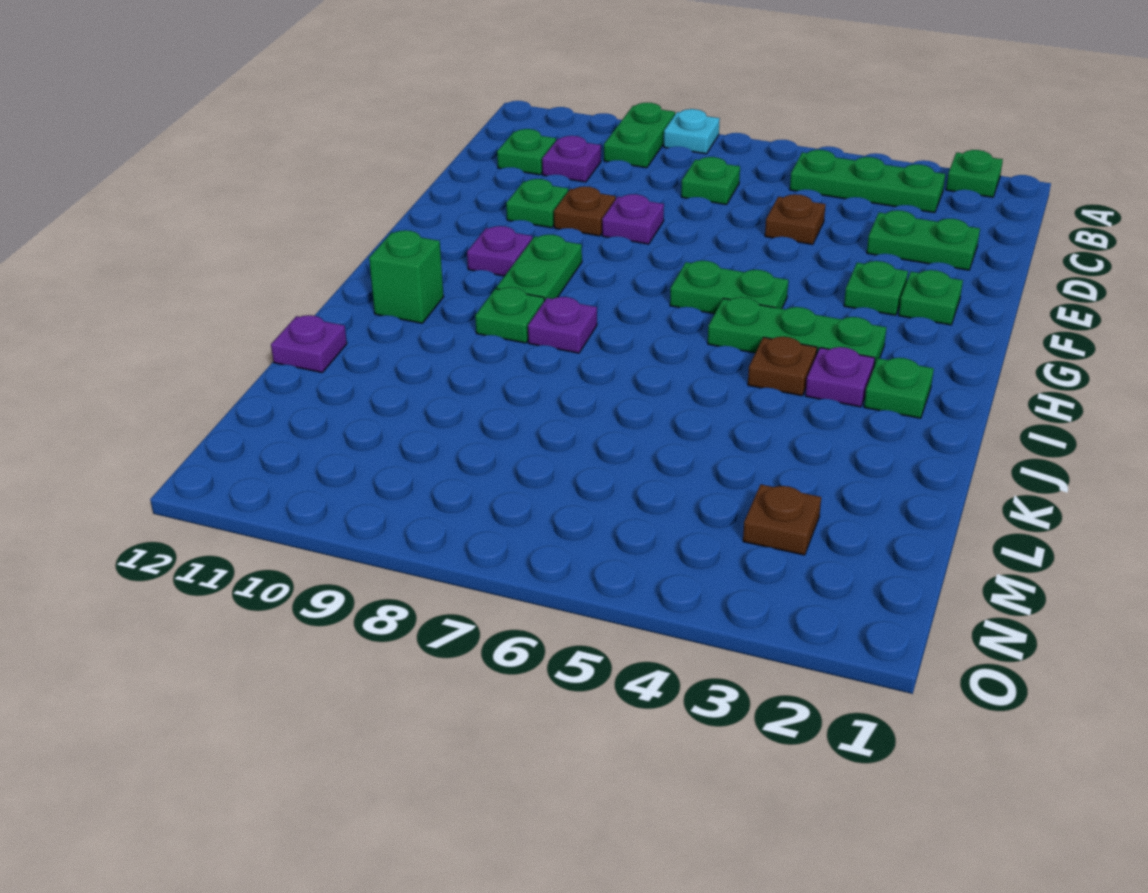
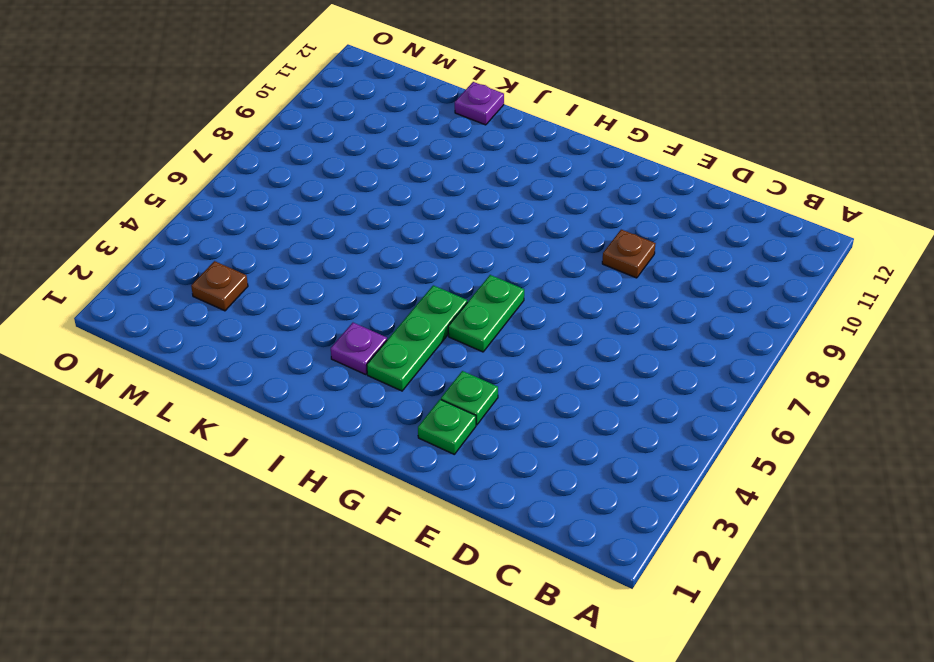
none -> green 1x1 plate [946,150,1003,197]
none -> cyan 1x1 plate [664,109,720,154]
none -> green 1x2 plate [604,103,675,168]

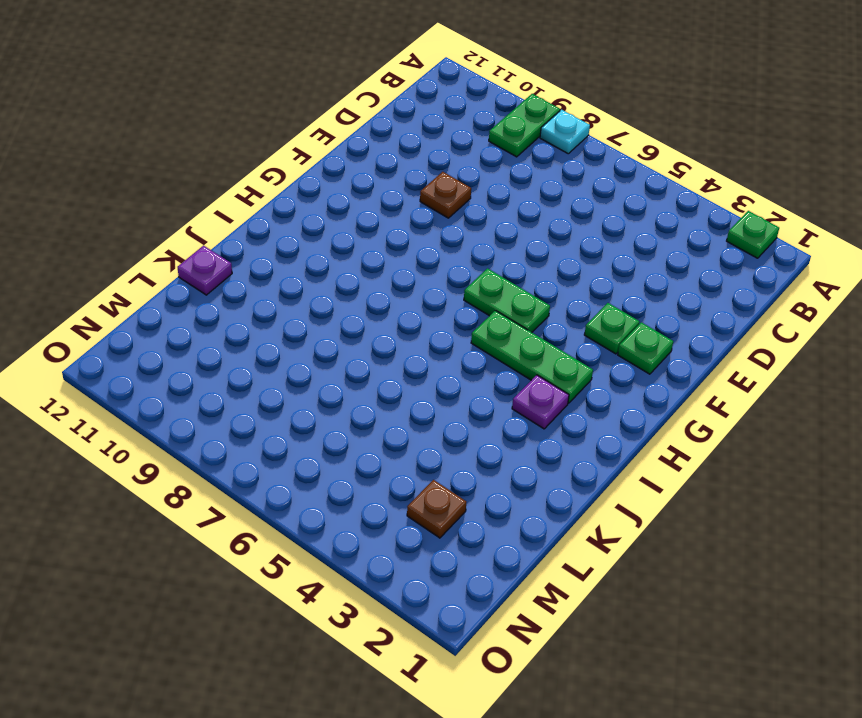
none -> green 1x3 plate [790,150,945,213]
none -> green 1x1 plate [681,157,740,205]
none -> purple 1x1 plate [542,136,601,182]

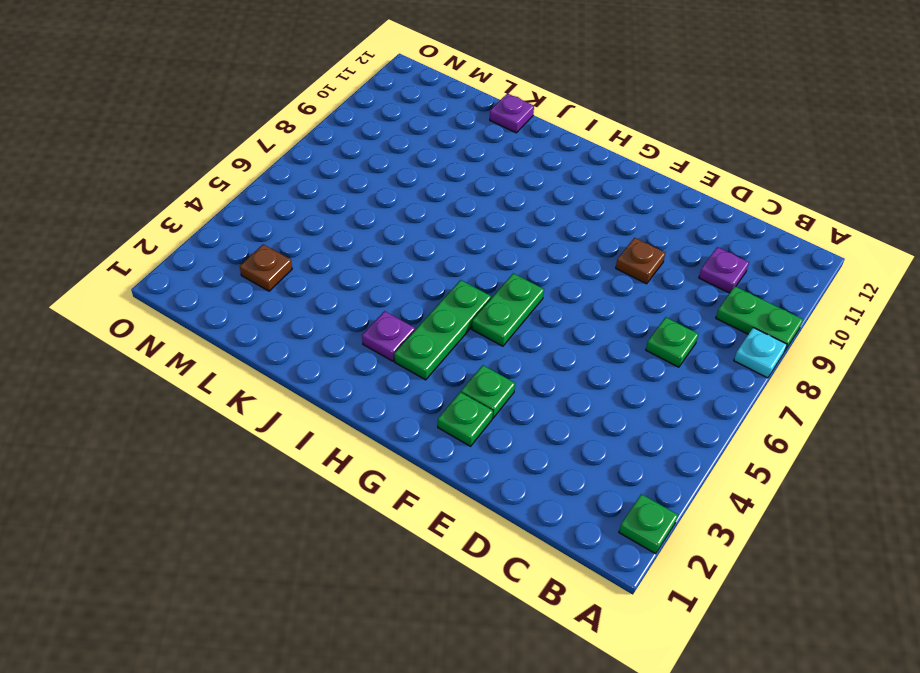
none -> green 1x3 plate [790,150,945,213]
none -> green 1x1 plate [497,129,556,175]
none -> green 1x2 plate [867,210,980,270]

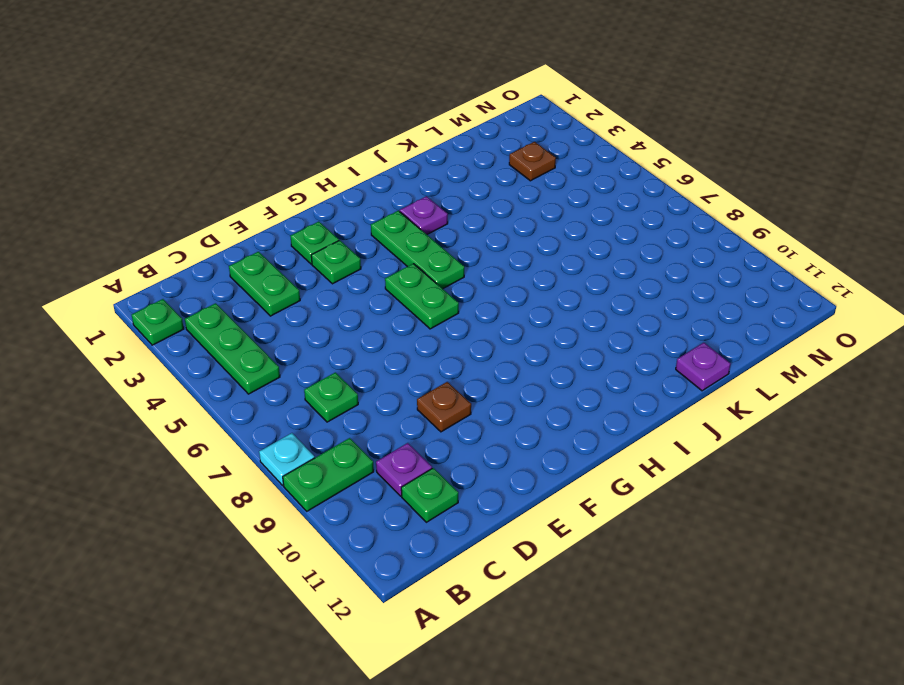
none -> brown 1x1 plate [765,194,826,244]
none -> purple 1x1 plate [602,194,664,244]
none -> green 1x1 plate [506,179,568,228]

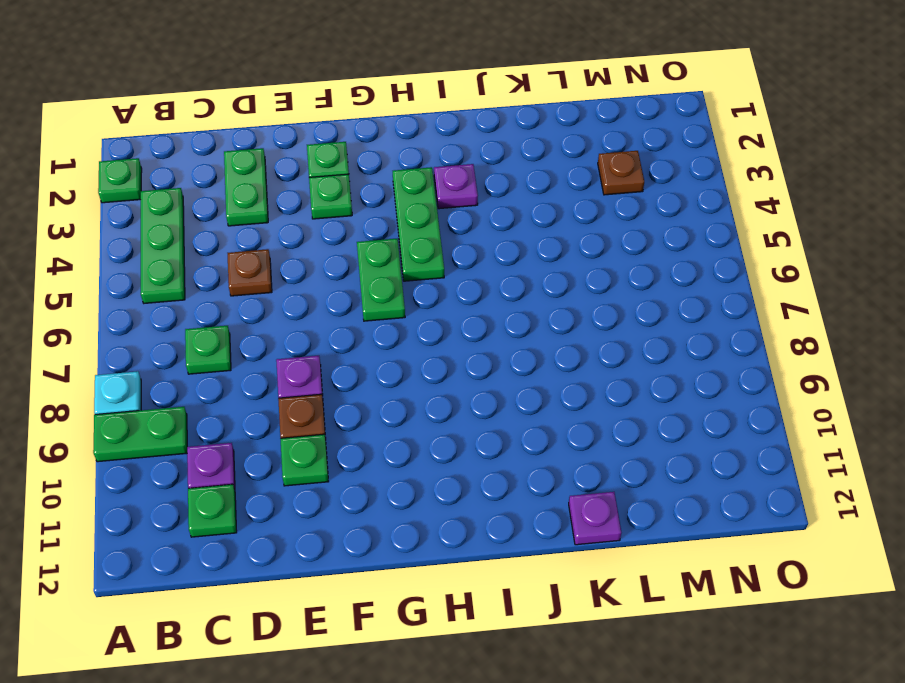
none -> green 1x2 plate [496,234,582,300]
none -> purple 1x1 plate [467,226,532,276]
none -> green 1x1 plate [864,358,934,418]

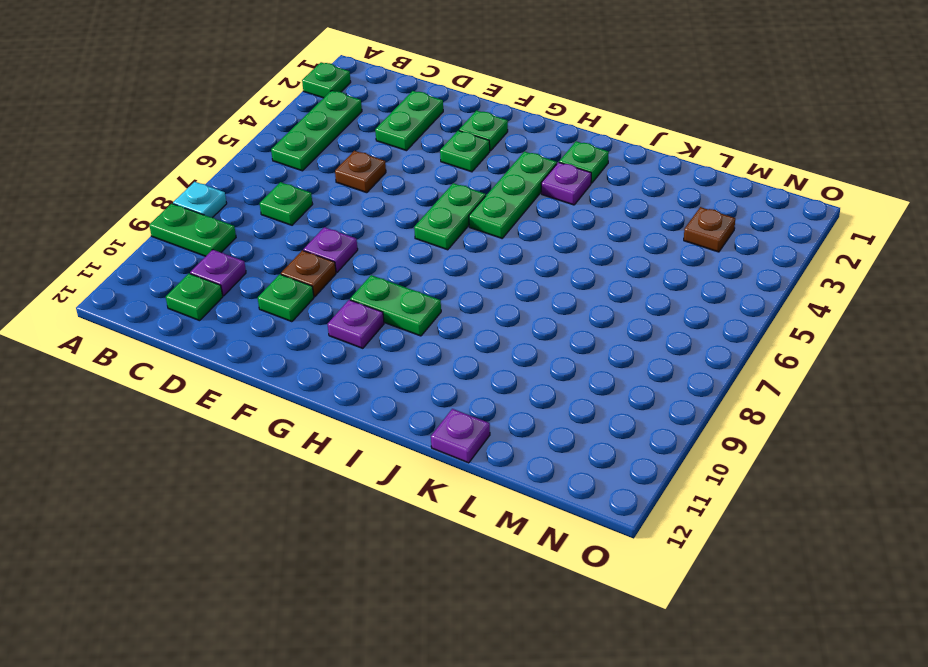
none -> brown 1x1 plate [748,337,817,396]
none -> purple 1x1 plate [528,297,597,353]
none -> green 1x1 plate [475,287,545,343]

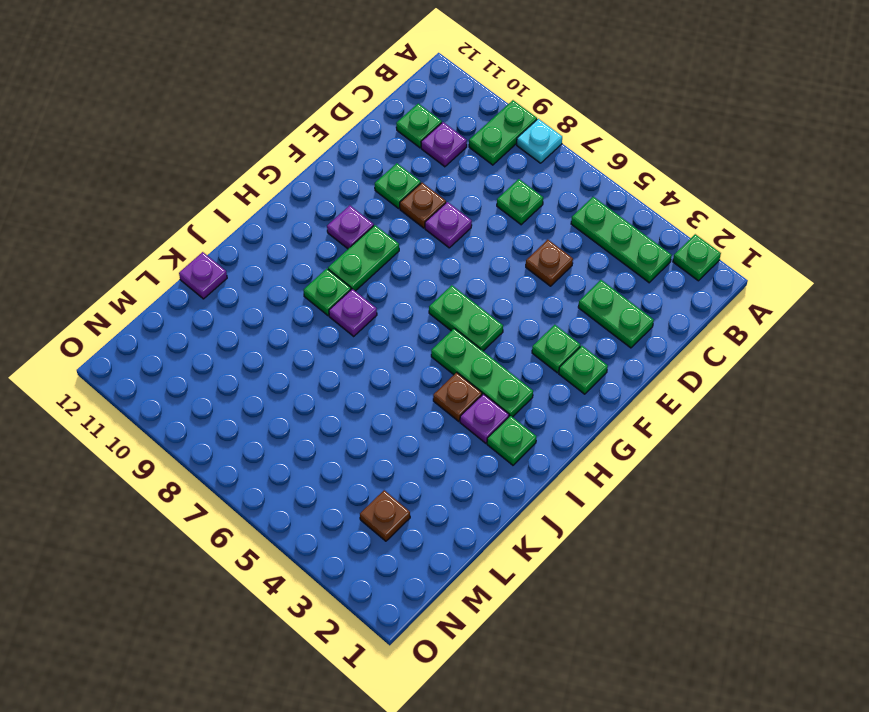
none -> green 1x1 brick [369,230,444,323]

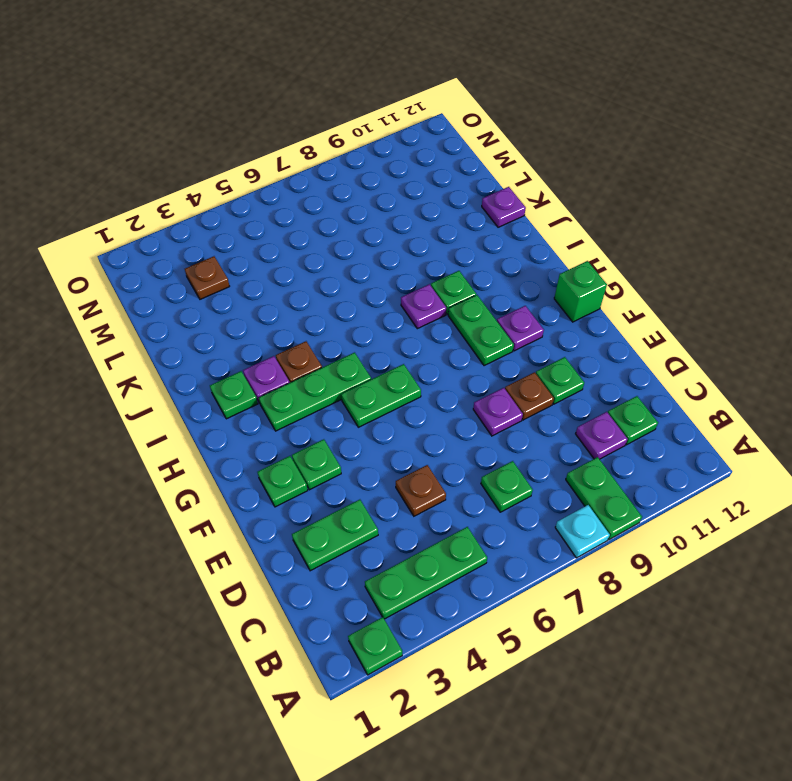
green 1x1 brick [554,261,607,322] -> green 1x1 brick moved to [369,230,444,323]

